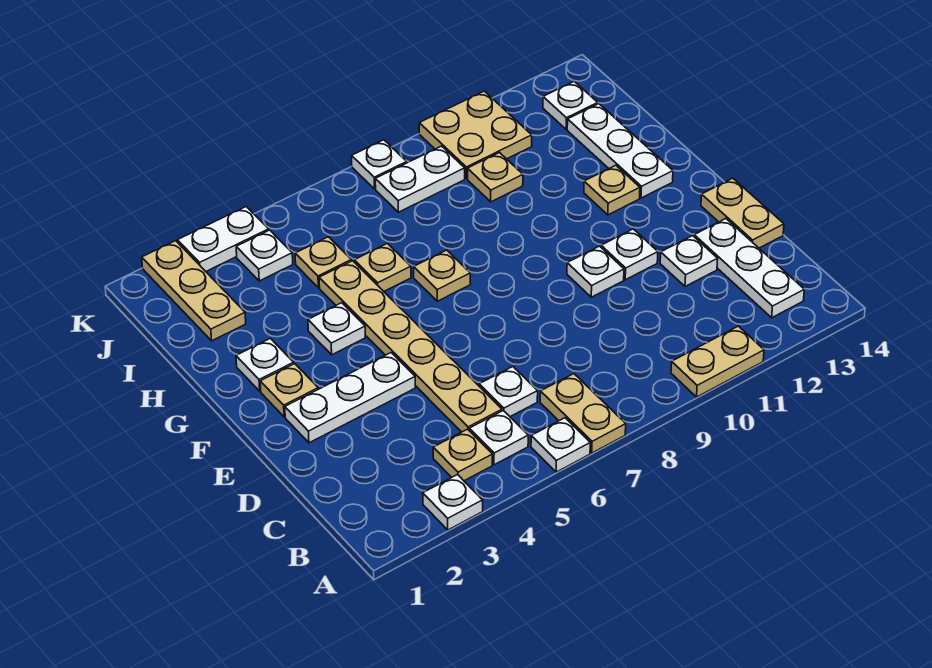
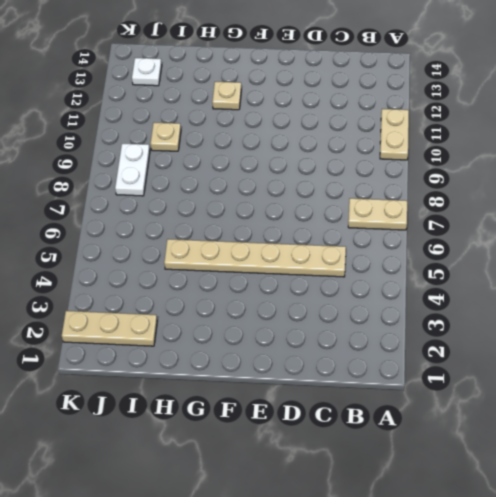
none -> white 1x1 plate [423,475,483,530]
none -> white 1x1 plate [531,418,590,472]
none -> tan 1x1 plate [433,429,492,481]
none -> white 1x1 plate [469,411,528,465]

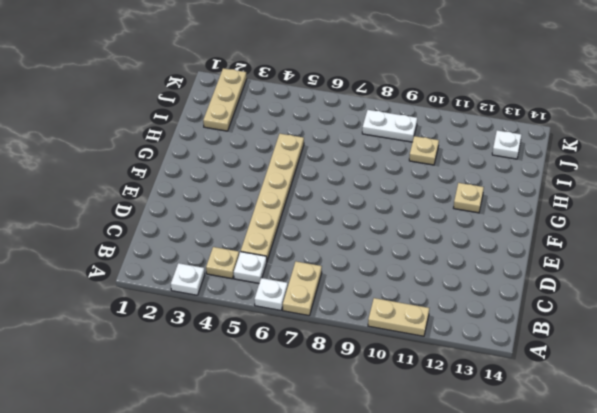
none -> white 1x3 plate [694,219,804,318]
none -> white 1x1 plate [479,367,538,417]
none -> white 1x1 plate [660,236,718,286]
none -> tan 1x2 plate [701,178,784,248]

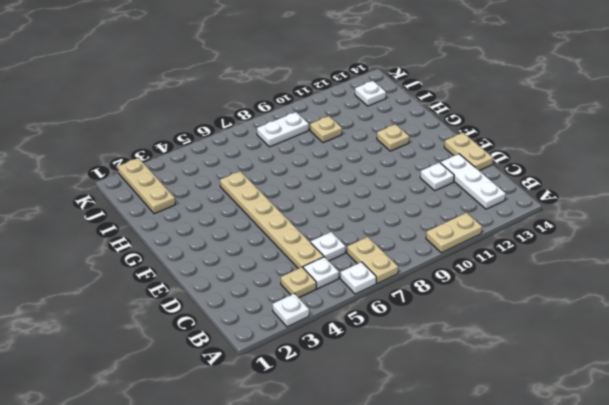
none -> white 1x3 plate [285,353,415,443]
none -> white 1x1 plate [567,246,624,297]
none -> white 1x1 plate [601,229,658,280]
none -> tan 1x1 plate [260,364,318,417]

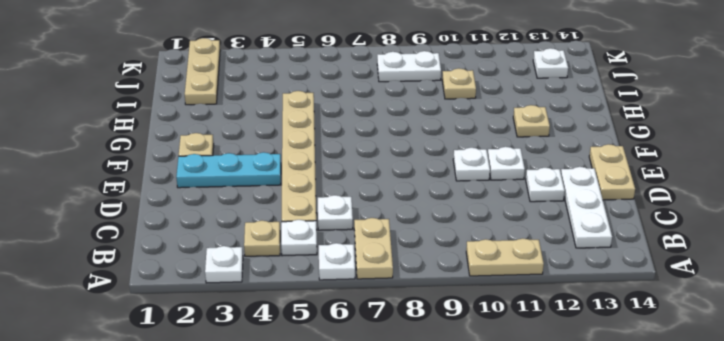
cyan 1x3 plate [176,152,281,188] -> white 1x3 plate [285,353,415,443]
none -> white 1x1 plate [236,338,294,391]
none -> white 1x1 plate [308,303,365,355]
none -> tan 1x1 plate [414,250,470,301]
none -> white 1x3 plate [567,104,673,198]

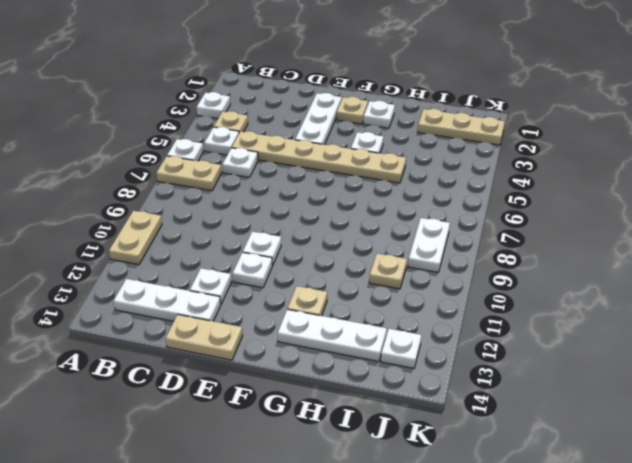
none -> tan 1x1 plate [414,250,470,301]
none -> tan 1x1 plate [354,243,411,291]
none -> tan 1x1 plate [295,237,352,288]
none -> white 1x1 plate [236,230,293,281]

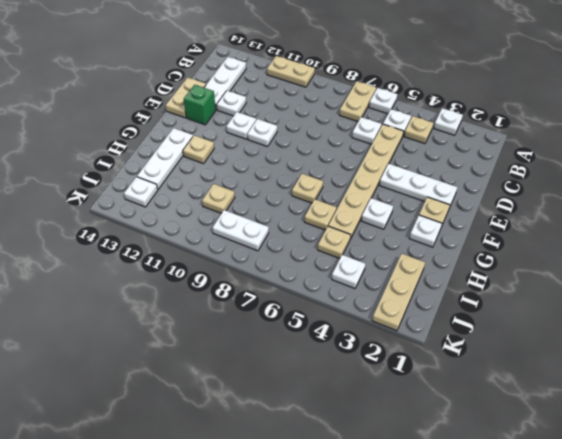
green 1x1 brick [184,85,216,125] -> none
none -> tan 2x2 plate [419,91,532,179]
none -> white 1x2 plate [177,207,269,271]
none -> white 1x1 plate [352,140,407,189]

